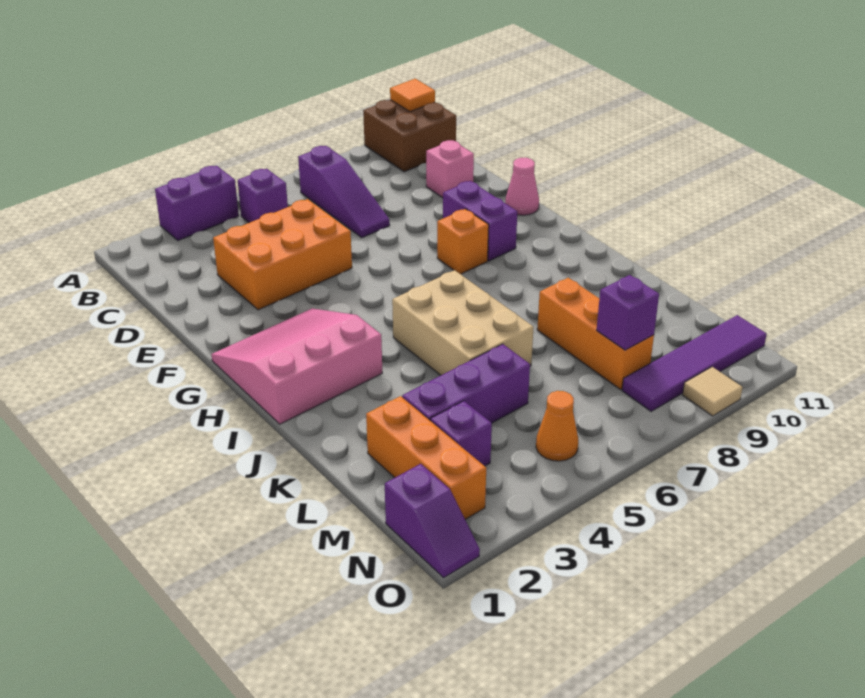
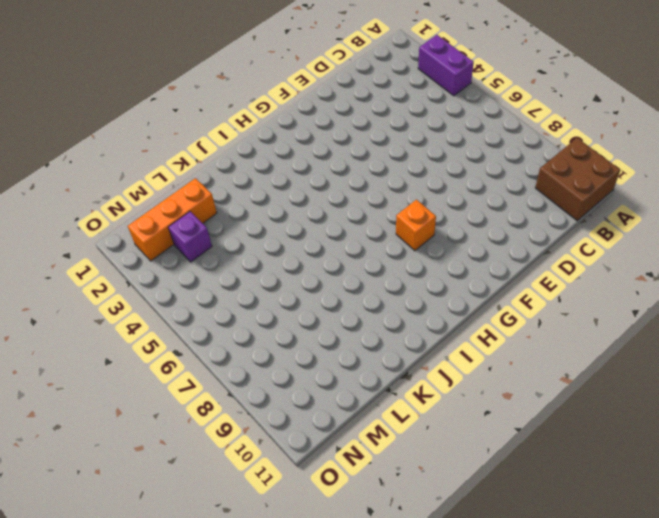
none -> purple 1x1 brick [238,169,288,223]
none -> purple 1x3 slope [298,146,390,237]
none -> orange 2x3 brick [213,199,352,310]

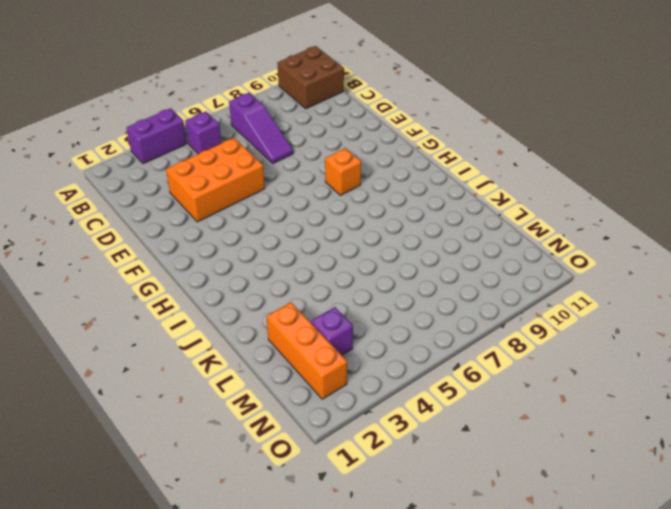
none -> pink 1x1 brick [426,140,474,198]
none -> purple 1x2 brick [443,181,517,261]
none -> pink 1x1 cone [505,158,539,215]

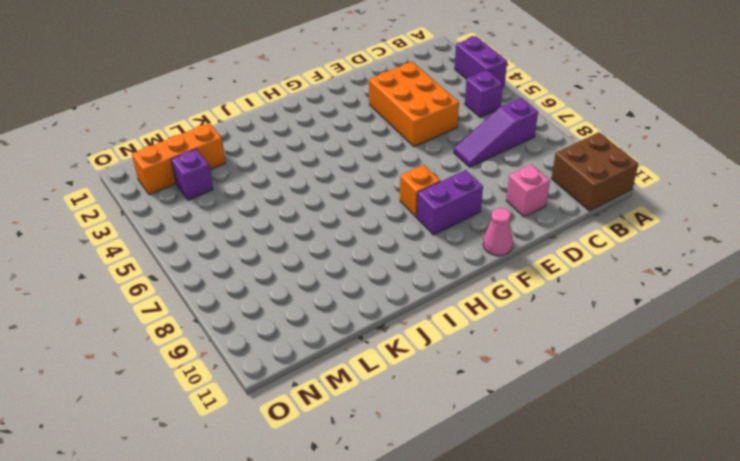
none -> pink 3x3 slope [211,308,382,424]
none -> tan 2x3 brick [392,270,534,375]
none -> orange 1x3 brick [537,278,654,389]

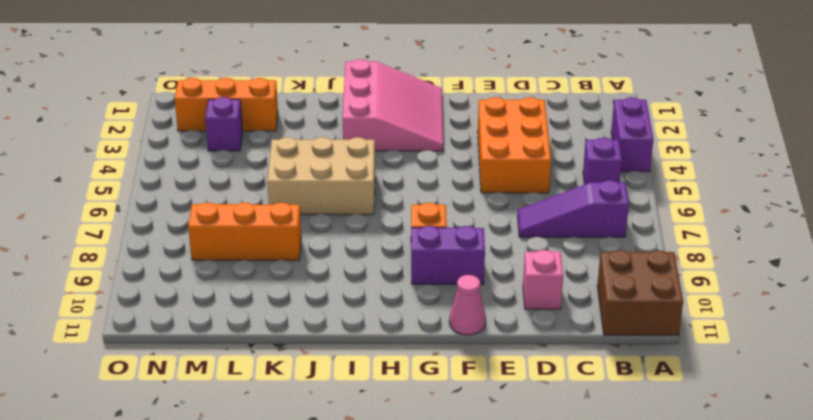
none -> purple 1x3 brick [402,344,530,423]
none -> purple 1x2 slope [385,464,480,578]
none -> orange 1x1 cone [536,391,578,461]

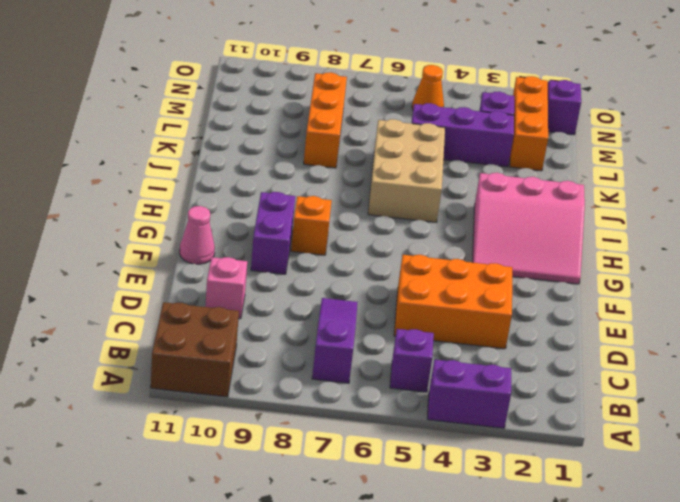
none -> purple 1x4 tile [622,315,767,411]
none -> tan 1x1 tile [683,367,743,416]
none -> orange 1x1 tile [390,79,435,112]

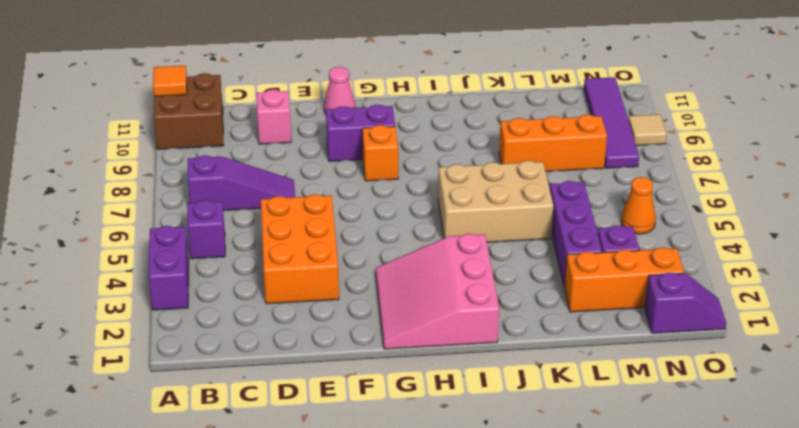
none -> purple 1x1 brick [597,275,659,350]

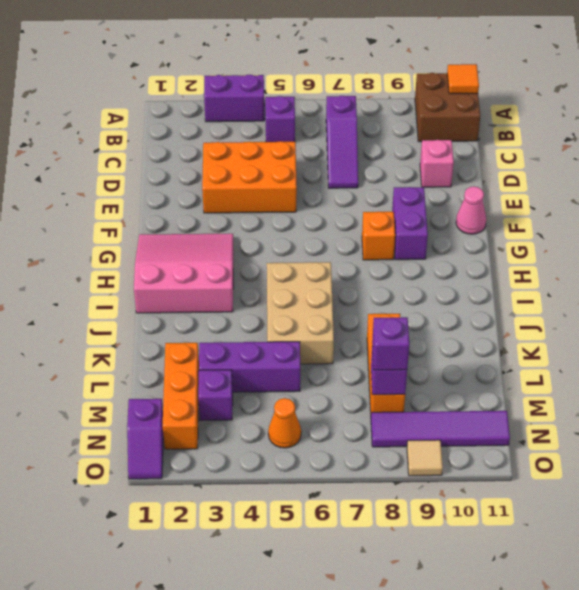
purple 1x1 brick [372,317,409,370] -> none

